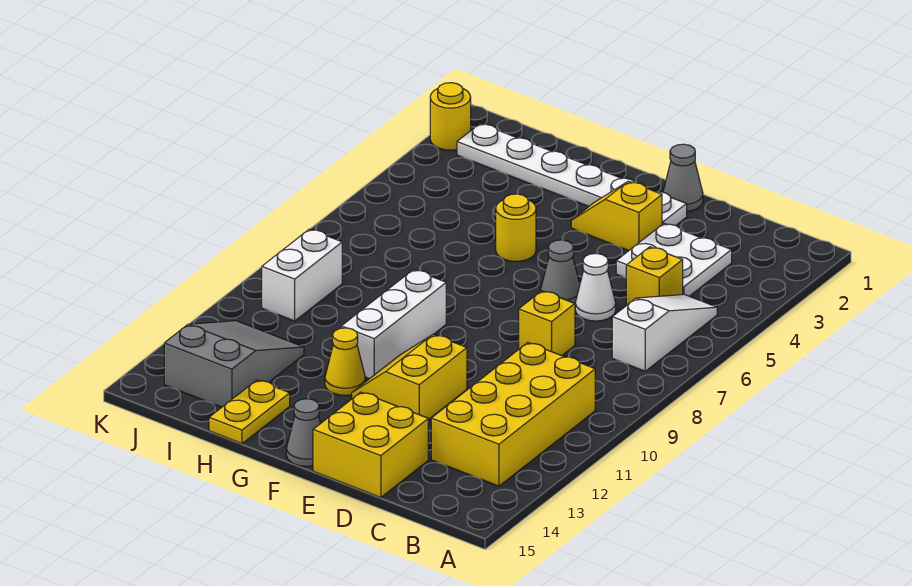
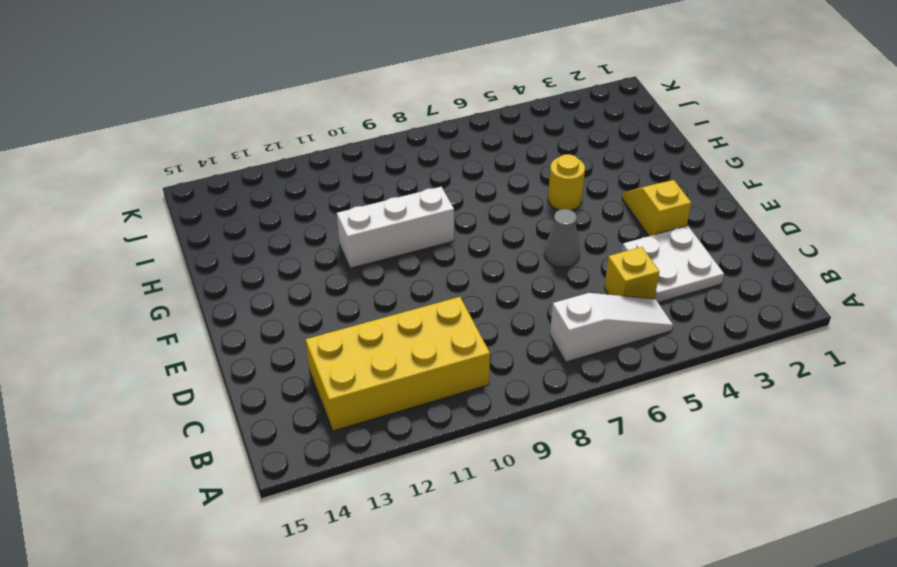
none -> white 1x1 cone [575,253,616,321]
none -> yellow 1x1 brick [519,291,575,356]
none -> yellow 2x2 brick [313,392,428,498]

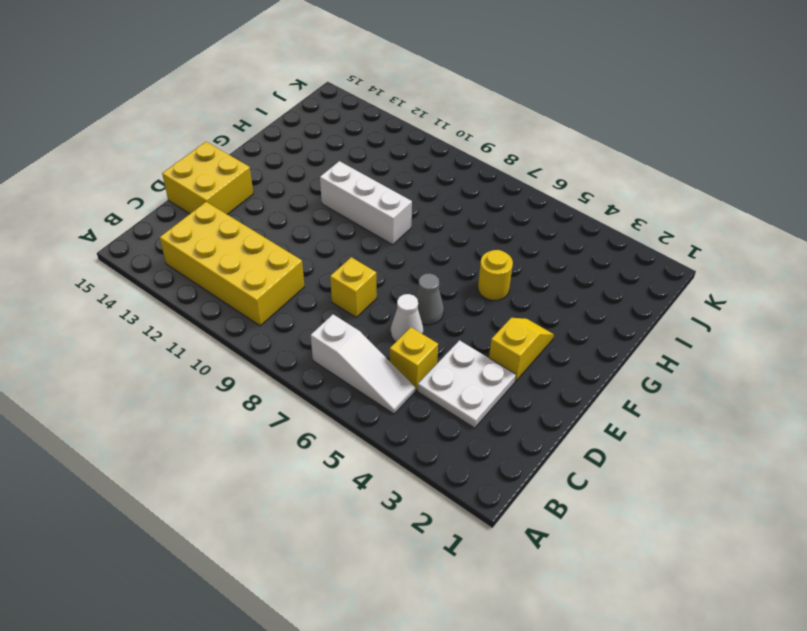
none -> grey 1x1 cone [663,144,703,211]
none -> white 1x6 plate [457,123,687,225]
none -> yellow 2x2 slope [352,334,467,420]

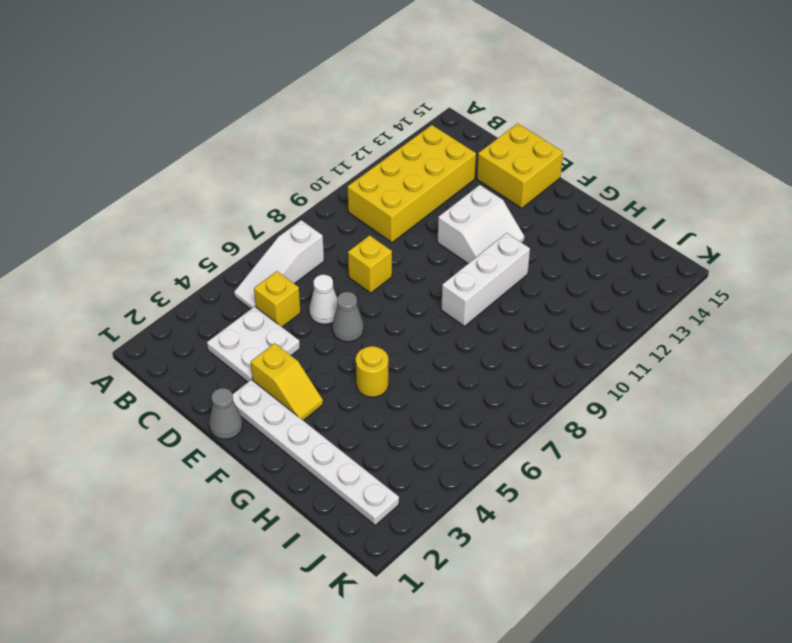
white 2x2 slope [438,185,525,263] -> yellow 2x2 slope [352,334,467,420]
none -> grey 1x1 cone [286,399,321,466]
none -> yellow 1x1 cone [325,328,365,396]
none -> yellow 1x2 plate [209,380,290,444]

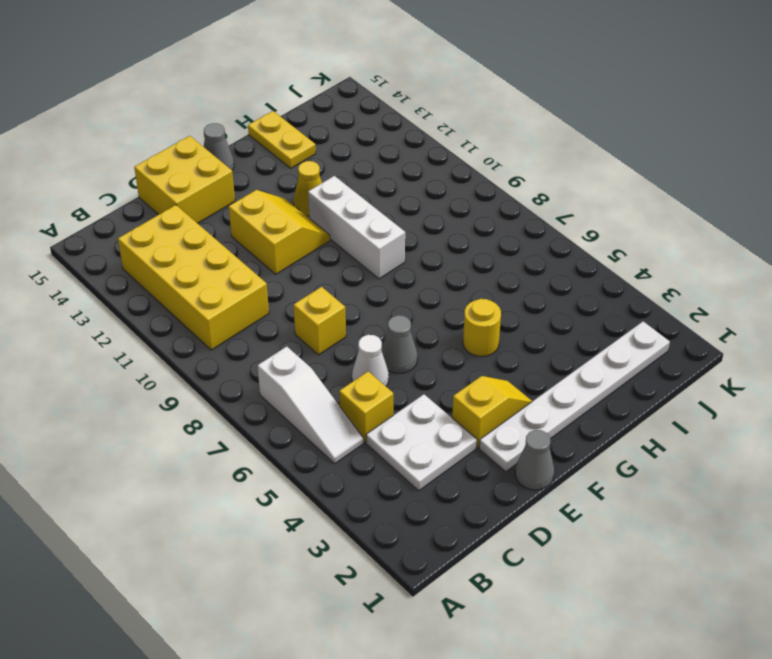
none -> grey 2x3 slope [164,321,304,407]
none -> white 1x2 brick [262,229,342,321]
none -> yellow 1x1 round brick [430,83,471,150]

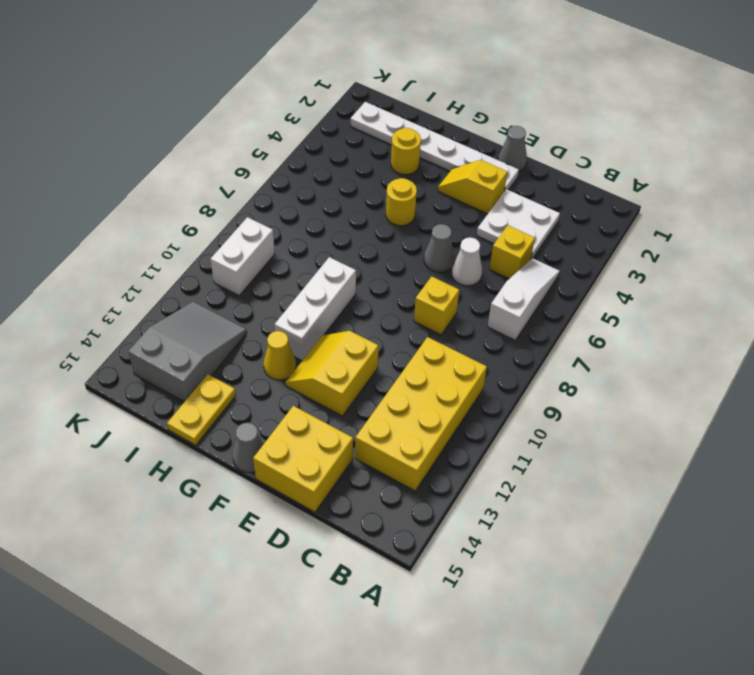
yellow 1x1 round brick [391,128,421,175] -> yellow 1x1 round brick moved to [430,83,471,150]

